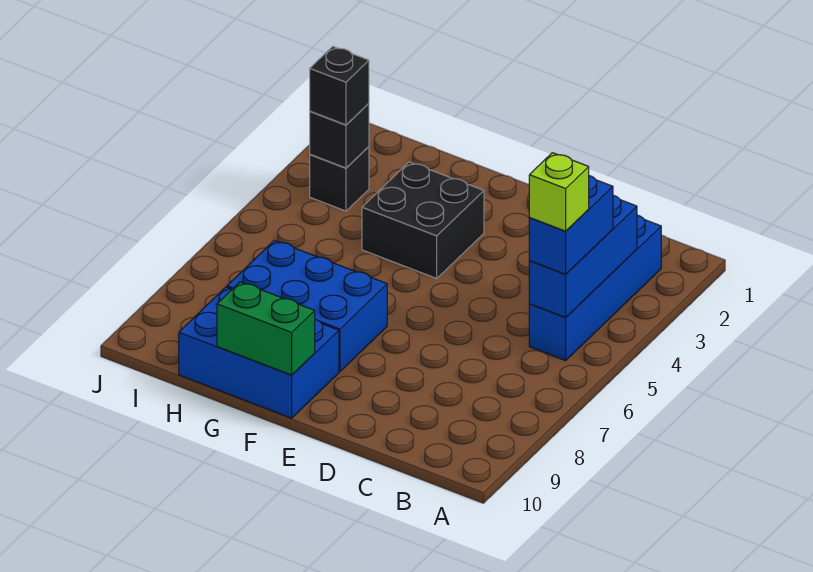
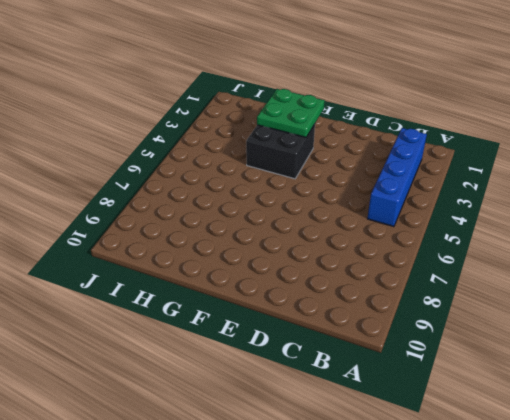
green 2x2 plate [257,89,325,137] -> none
none -> blue 2x3 brick [227,240,387,372]
none -> blue 2x3 brick [179,287,339,418]

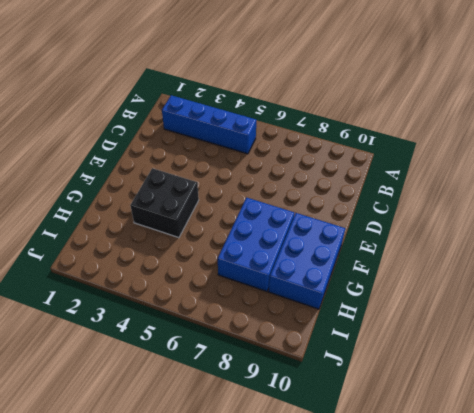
none -> black 1x1 brick [310,147,369,211]
none -> blue 1x3 brick [529,195,637,317]

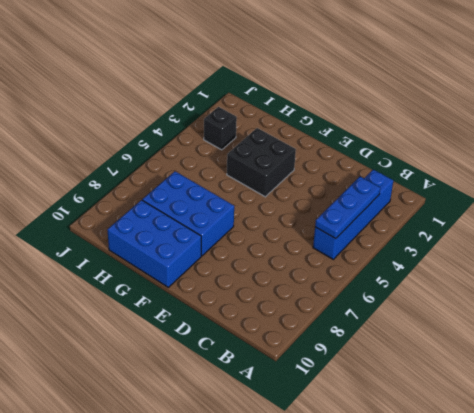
blue 1x3 plate [315,177,380,239] -> blue 1x3 brick [529,195,637,317]
none -> green 1x2 brick [217,282,315,375]
none -> black 1x1 brick [310,103,369,168]

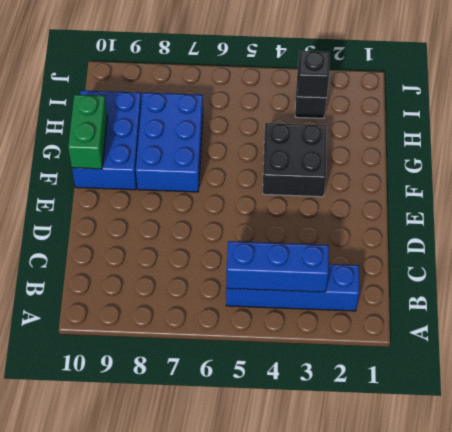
none -> blue 1x2 brick [529,176,613,274]
none -> black 1x1 brick [310,46,369,125]

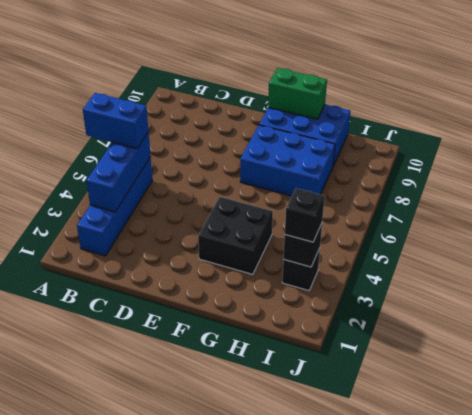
blue 1x2 brick [83,93,149,149] -> blue 1x2 brick turned to [529,176,613,274]
none -> lime 1x1 brick [529,153,589,231]

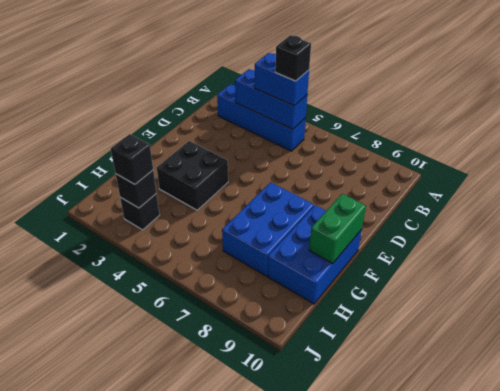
black 1x1 brick [275,35,311,81] -> lime 1x1 brick [529,153,589,231]

